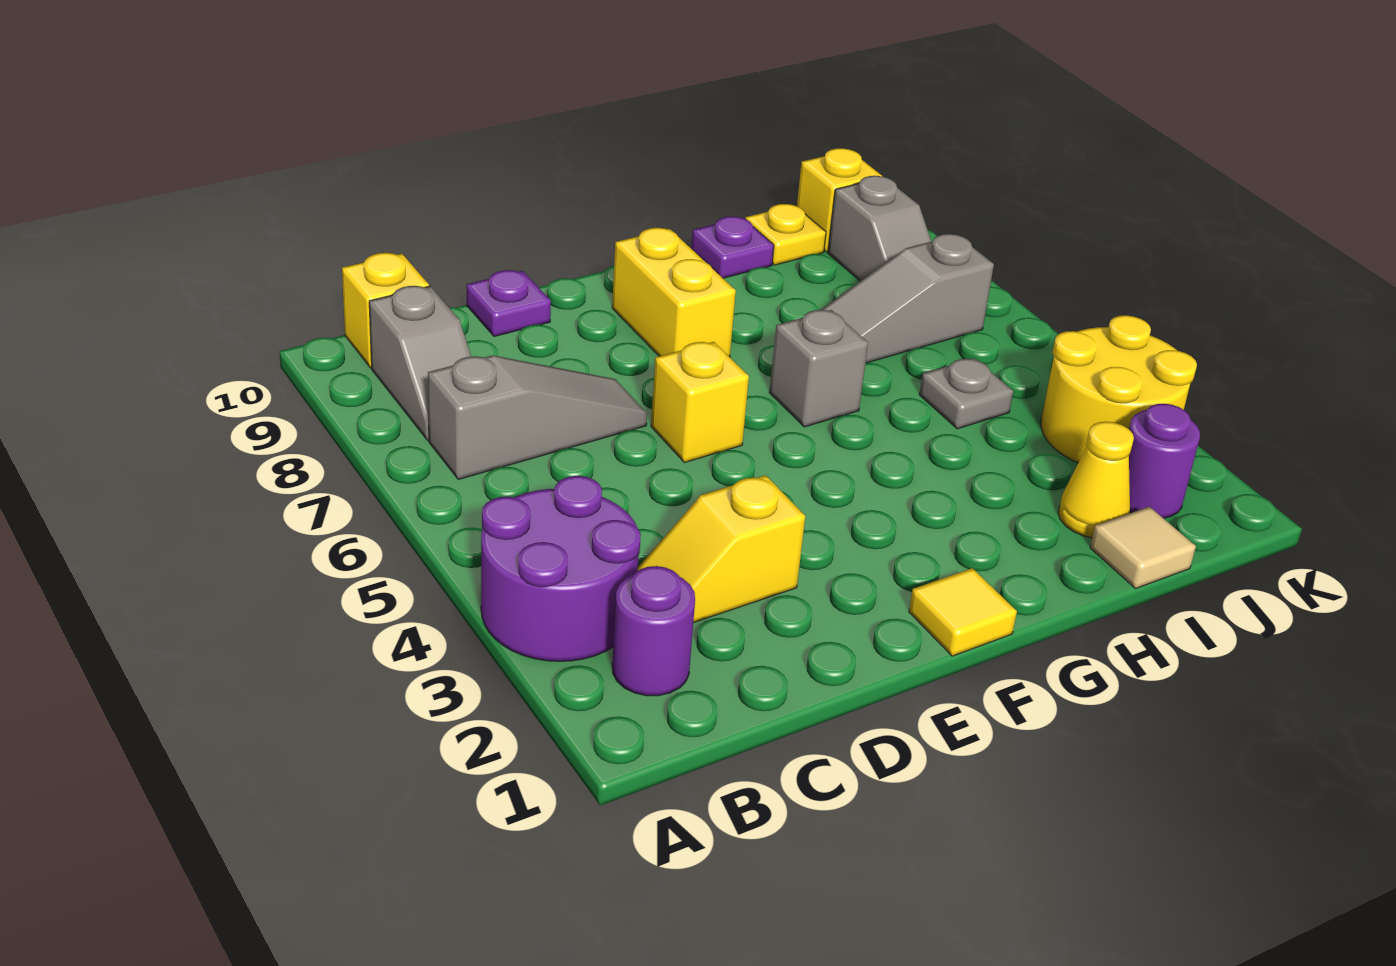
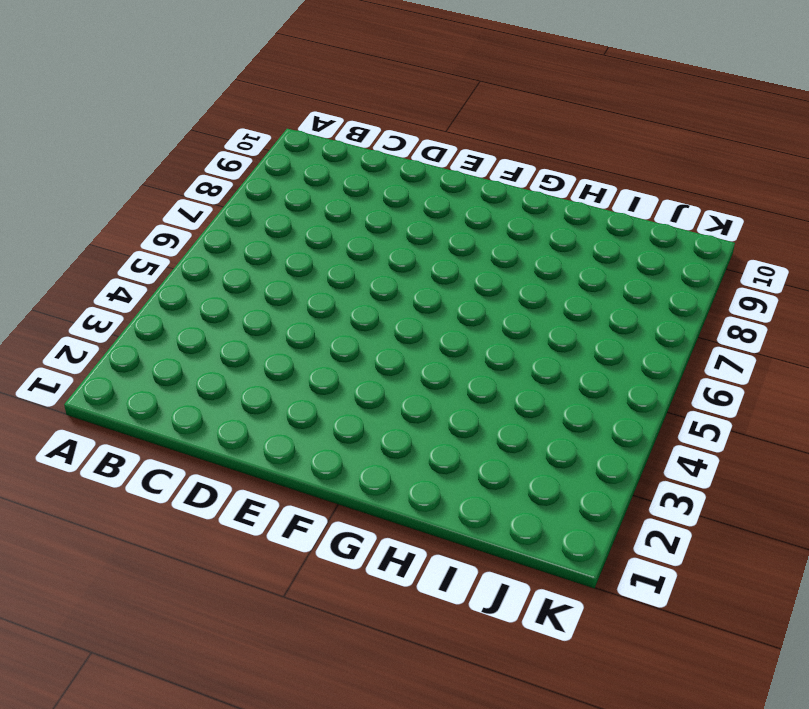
none -> purple 2x2 round brick [481,476,641,661]
none -> purple 1x1 round brick [612,566,695,696]
none -> grey 1x3 slope [428,355,647,479]

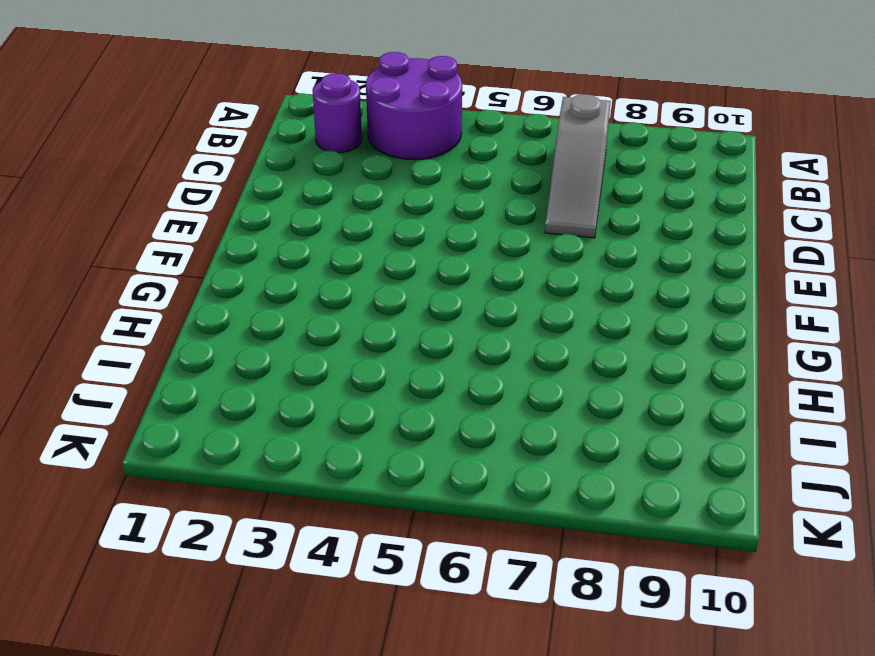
none -> grey 1x2 slope [369,286,471,440]
none -> yellow 1x1 brick [342,253,429,368]
none -> yellow 1x2 slope [638,475,805,623]

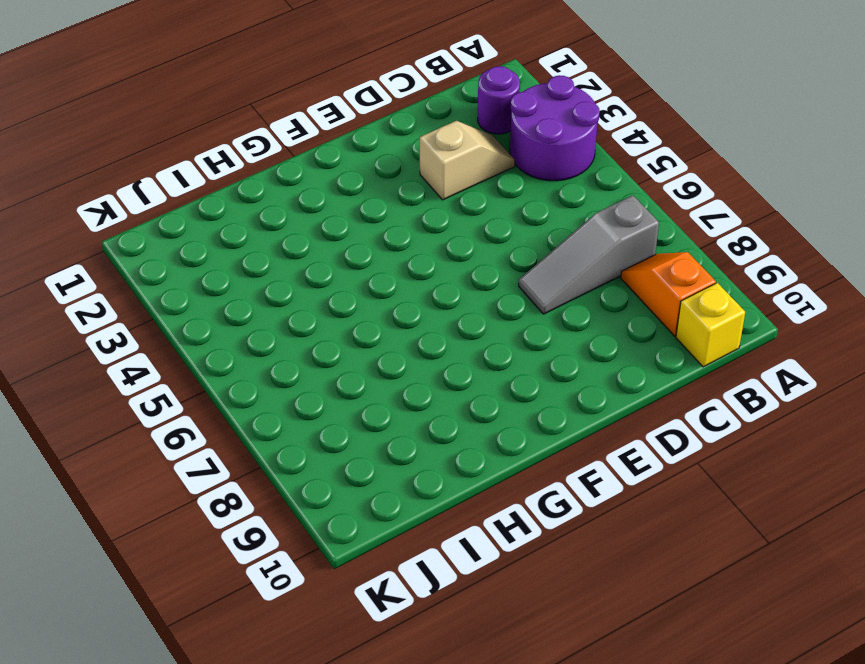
orange 1x2 slope [621,252,716,336] -> grey 1x2 slope [369,286,471,440]
tan 1x2 slope [420,121,515,200] -> yellow 1x2 slope [638,475,805,623]
none -> purple 1x1 plate [467,270,551,336]
none -> yellow 1x1 brick [651,342,749,463]
none -> yellow 1x1 tile [909,568,1017,656]

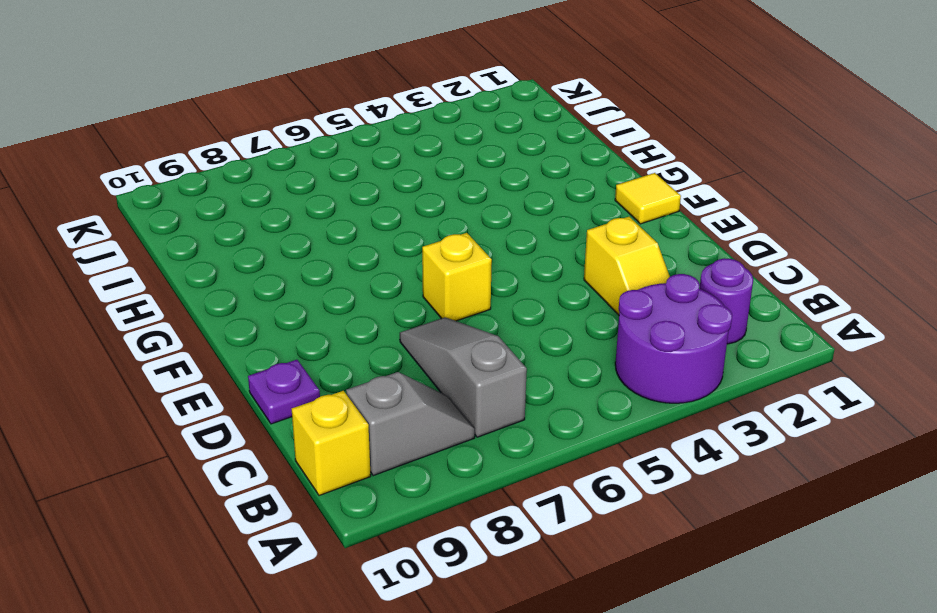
none -> yellow 1x2 brick [612,228,736,357]
none -> grey 1x1 brick [769,310,868,427]
none -> grey 1x3 slope [821,234,994,363]

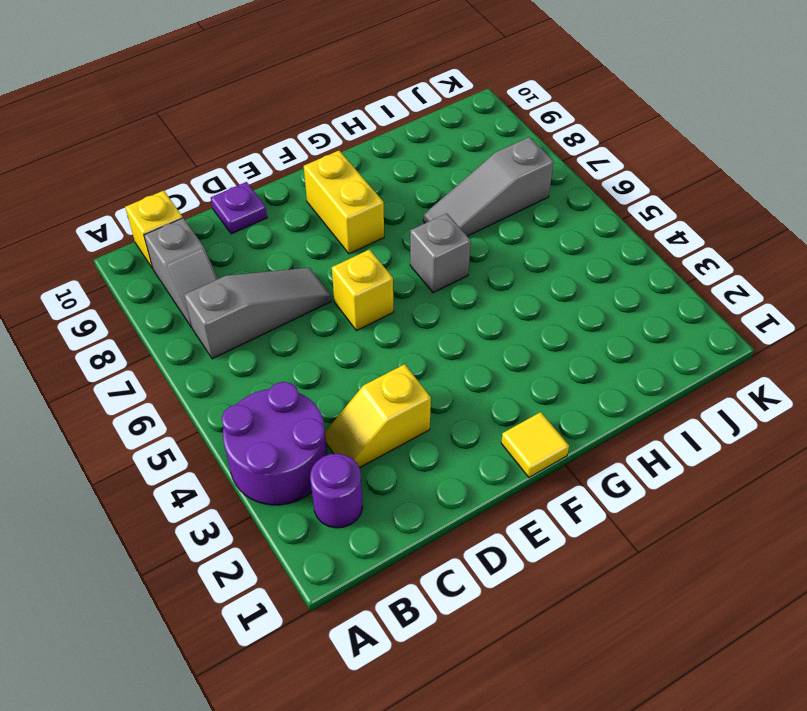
none -> purple 1x1 plate [691,216,774,278]
none -> tan 1x1 tile [1090,507,1196,588]
none -> yellow 1x1 cone [1058,422,1134,538]

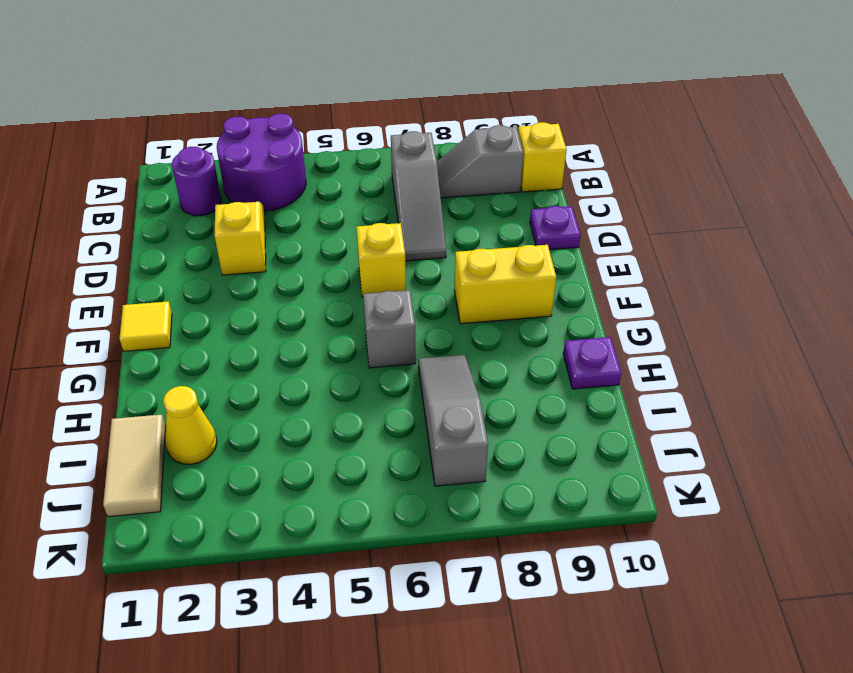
tan 1x2 tile [103,414,166,517] -> tan 1x1 tile [1090,507,1196,588]
none -> grey 1x1 plate [919,358,1013,429]
none -> yellow 1x1 plate [745,204,826,265]
none -> purple 1x1 round brick [1129,404,1200,518]

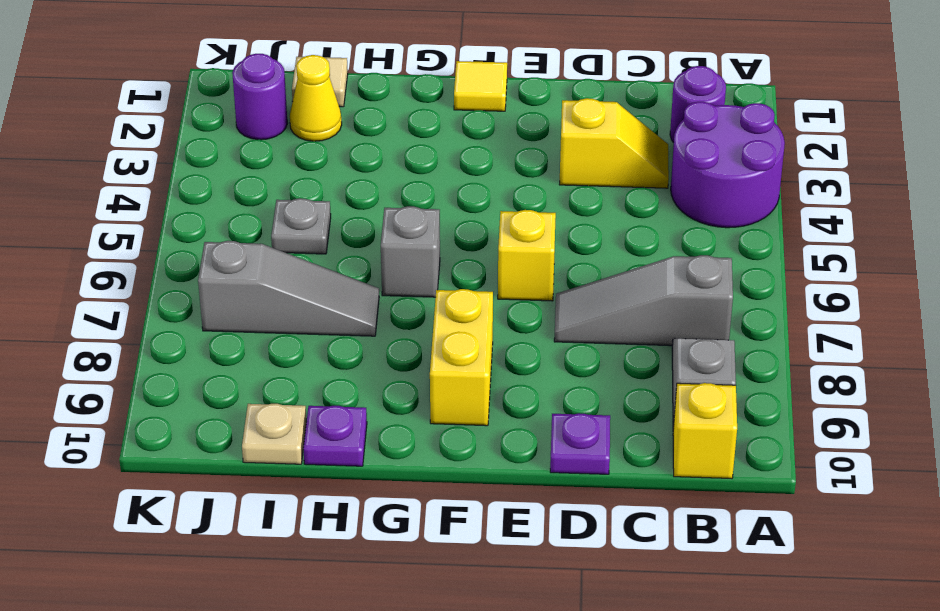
tan 1x1 plate [242,404,307,464] -> yellow 1x1 plate [745,204,826,265]
none -> yellow 2x2 round brick [1041,315,1197,463]
none -> grey 1x2 slope [828,176,932,281]
none -> yellow 1x1 brick [797,148,882,252]

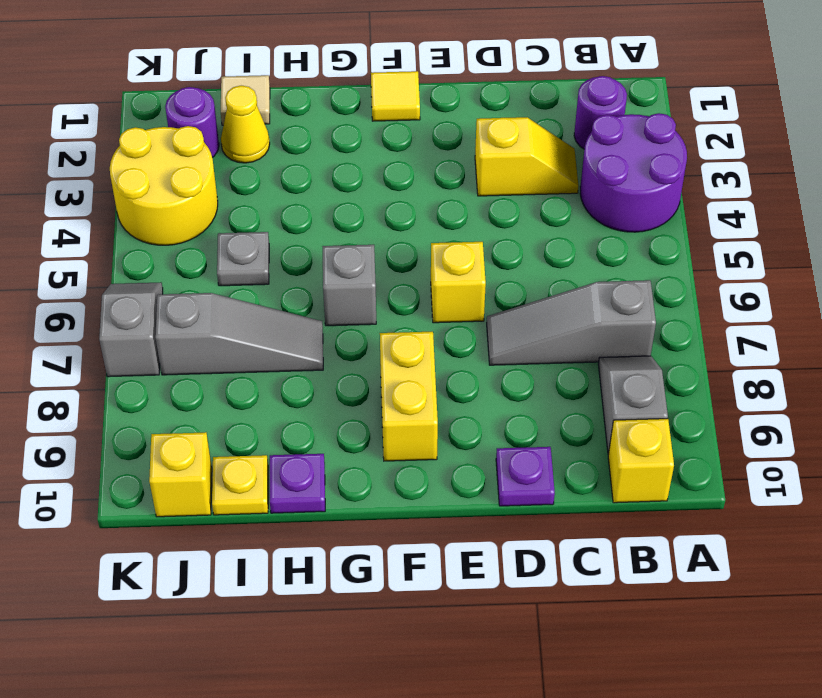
grey 1x2 slope [99,282,163,377] -> grey 1x2 slope moved to [828,176,932,281]

